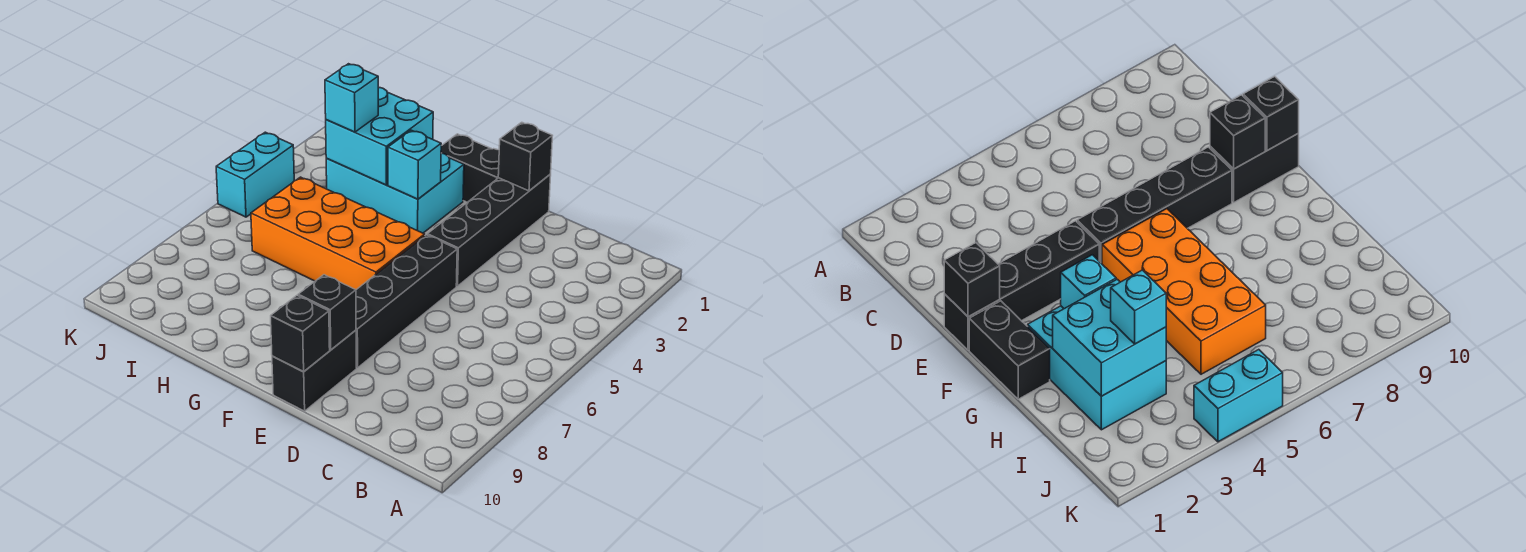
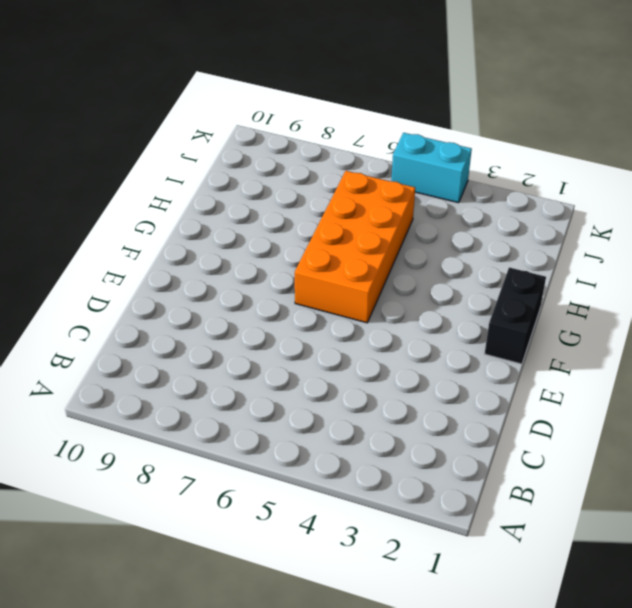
none -> black 1x4 brick [427,174,551,286]
none -> black 1x4 brick [356,235,457,368]
none -> black 1x2 brick [272,330,356,411]

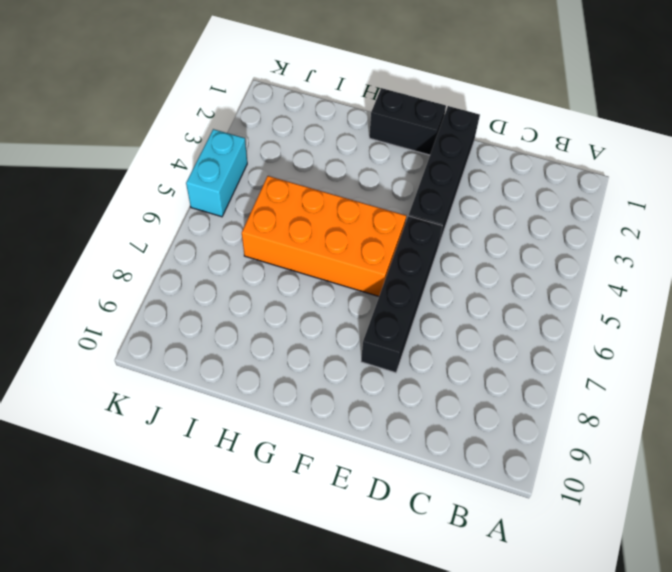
none -> black 1x2 brick [272,330,356,411]
none -> cyan 2x3 brick [326,153,464,233]
none -> black 1x1 brick [498,122,552,191]

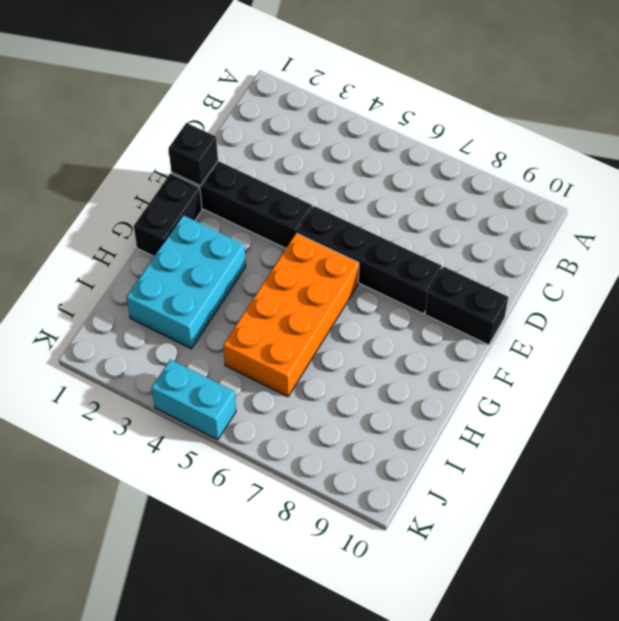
none -> black 1x1 brick [298,275,356,350]
none -> black 1x1 brick [271,296,330,371]
none -> cyan 1x1 brick [388,130,441,199]

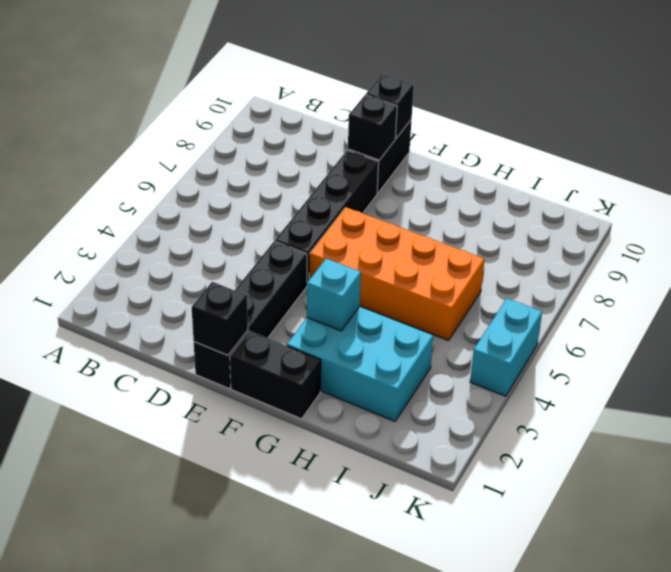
none -> cyan 2x2 brick [326,87,433,185]
none -> cyan 1x1 brick [325,64,378,132]

